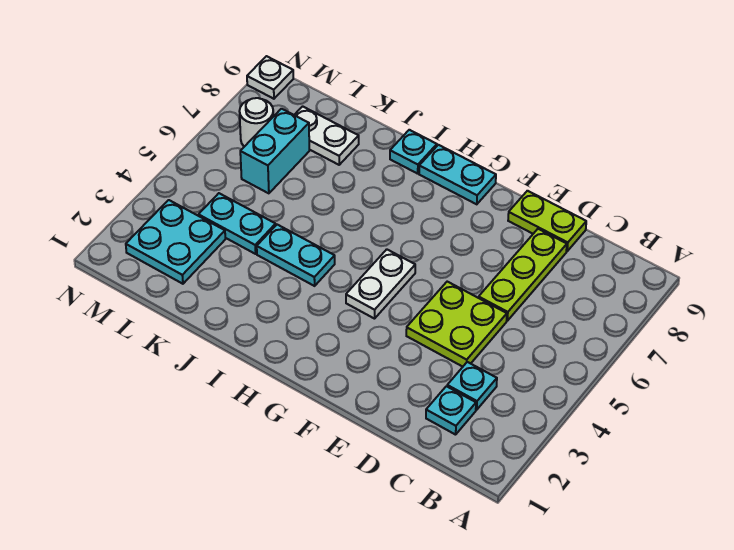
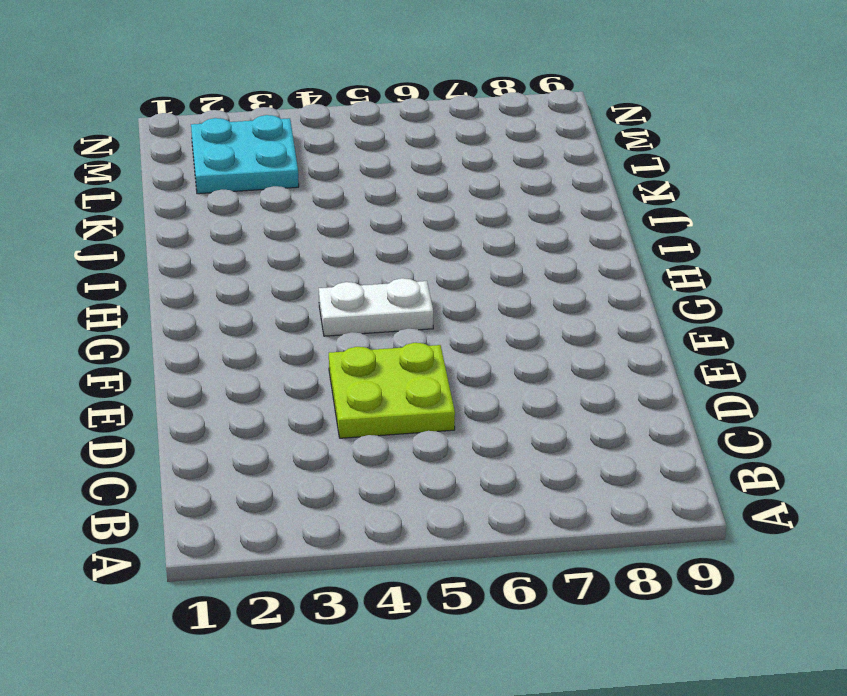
none -> cyan 1x1 plate [426,386,476,435]
none -> cyan 1x1 plate [447,362,497,410]
none -> lime 1x3 plate [479,229,567,321]

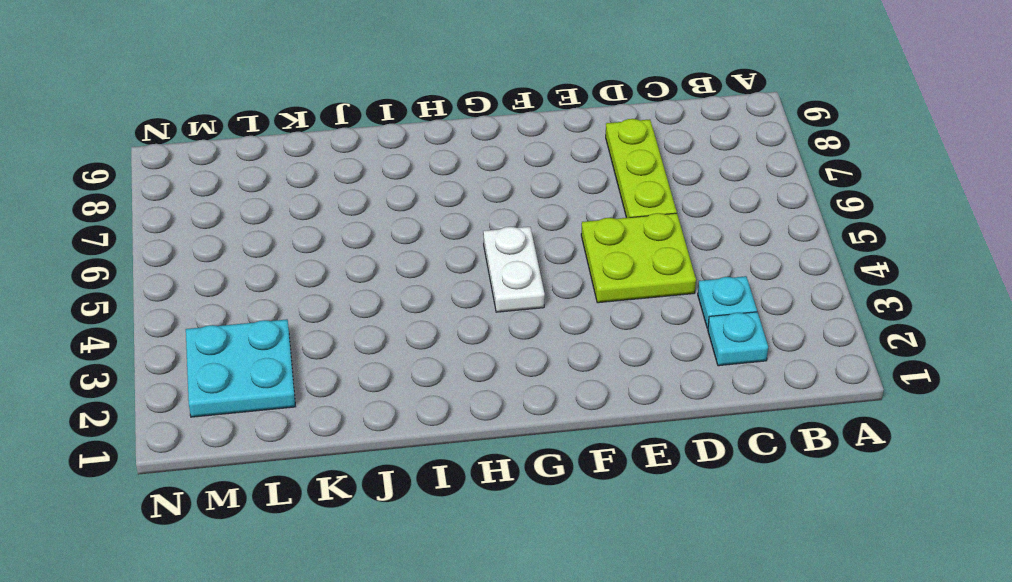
none -> lime 1x2 plate [508,191,586,251]
none -> cyan 1x2 plate [419,145,496,204]
none -> cyan 1x2 plate [257,225,335,286]

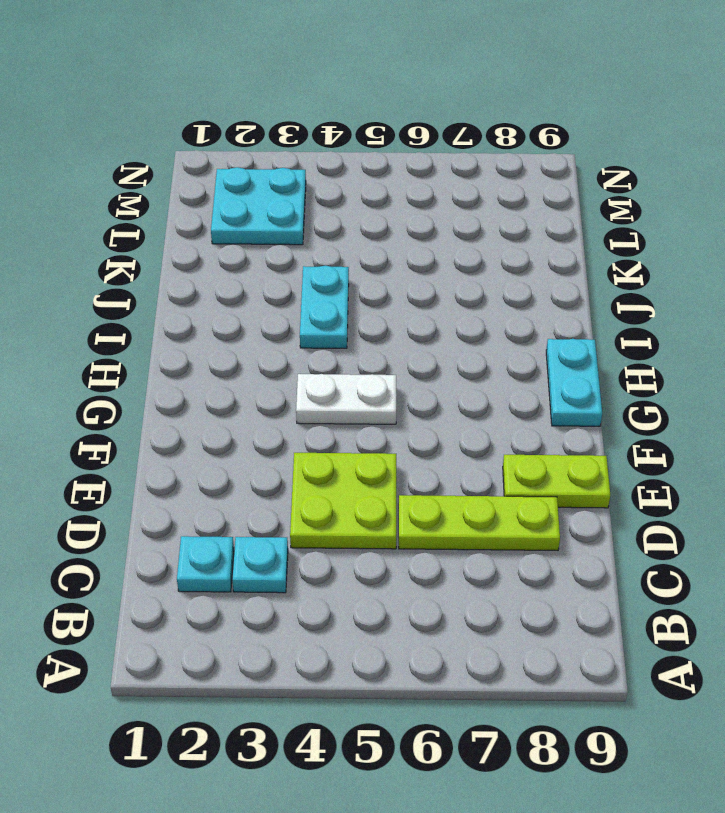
lime 1x2 plate [503,455,610,508] -> lime 1x2 plate turned to [508,191,586,251]
none -> cyan 1x1 plate [390,130,437,174]
none -> cyan 1x2 plate [198,193,276,254]
none -> white 1x2 plate [295,106,359,165]

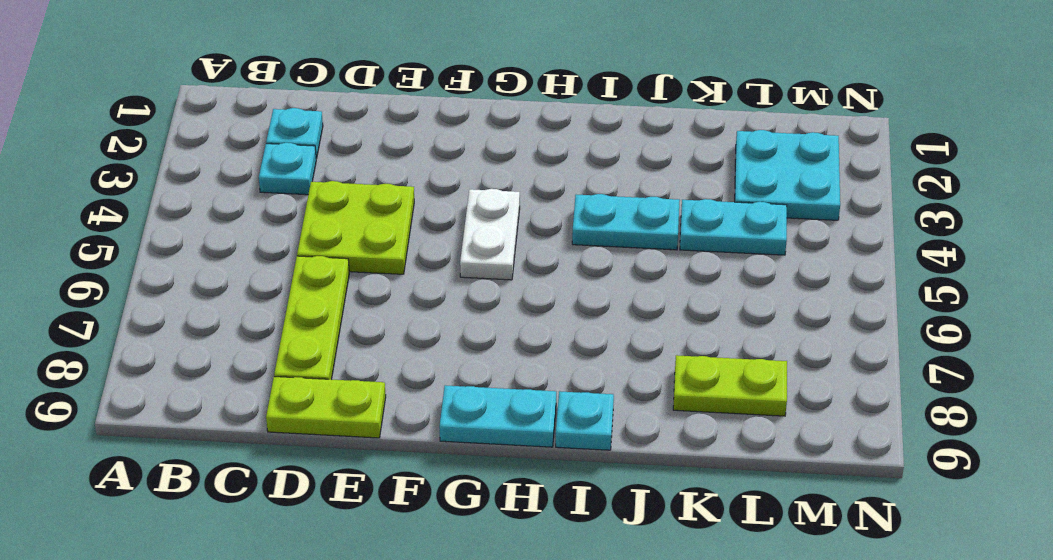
lime 1x2 plate [673,355,787,416] -> white 1x2 plate [295,106,359,165]
none -> cyan 1x2 brick [240,109,309,193]
none -> white 1x1 round brick [239,98,274,147]
none -> white 1x1 plate [247,56,293,99]

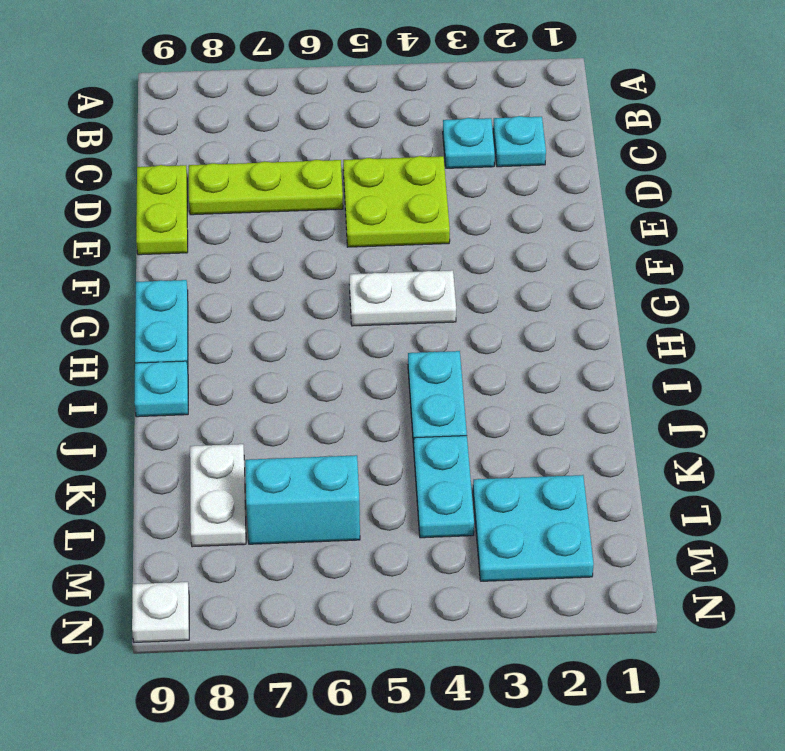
none -> white 1x1 round brick [239,98,274,147]

